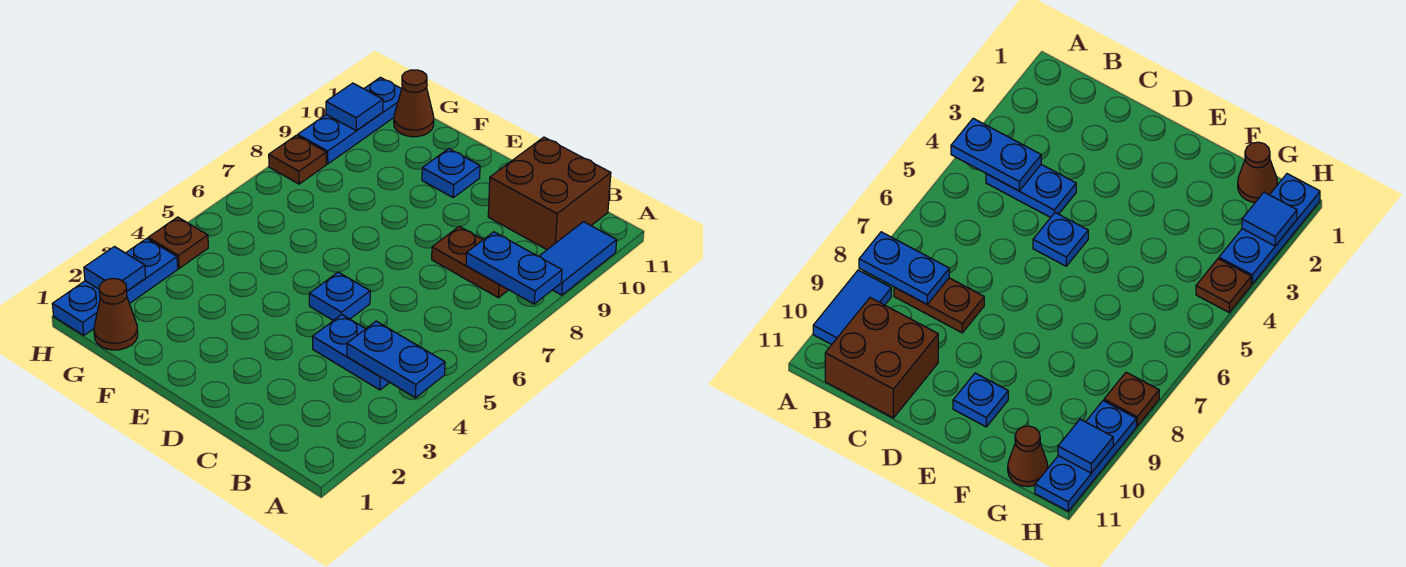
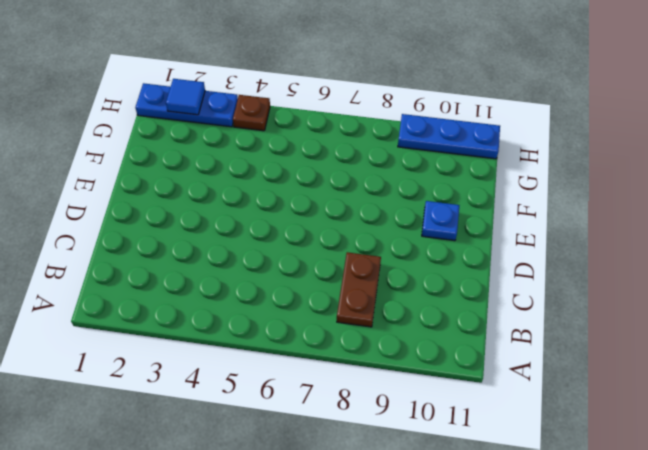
none -> blue 1x2 tile [539,222,617,295]
none -> blue 1x2 plate [313,315,390,390]
none -> brown 2x2 brick [488,137,611,249]

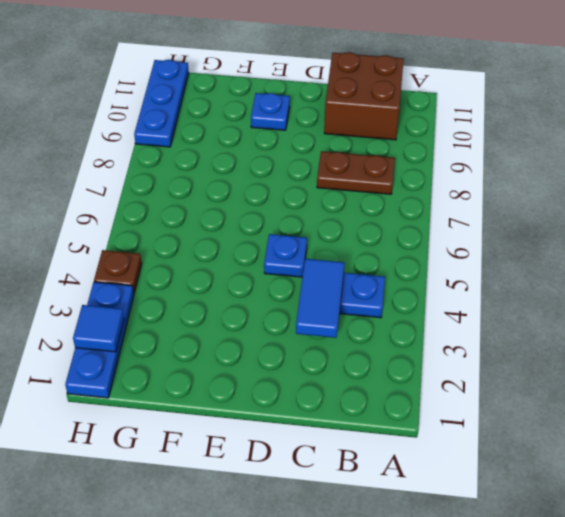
blue 1x2 tile [296,259,344,338] -> blue 1x2 tile moved to [539,222,617,295]
none -> brown 1x1 cone [94,279,138,350]
none -> brown 1x1 cone [394,70,434,137]
none -> brown 1x1 plate [269,135,326,184]

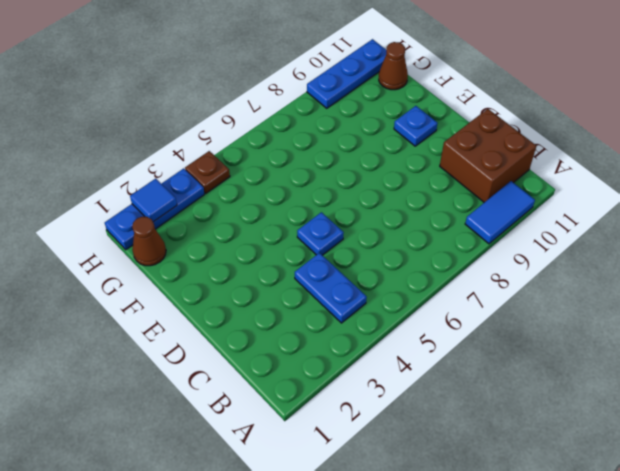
none -> brown 1x2 plate [432,226,508,298]
none -> brown 1x1 plate [269,135,326,184]
none -> blue 1x2 plate [347,321,445,398]

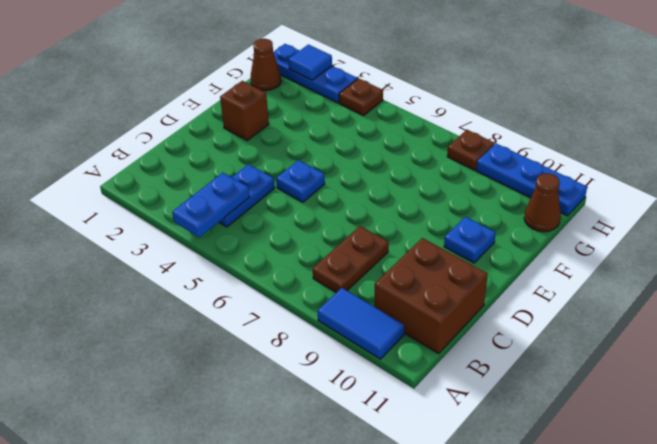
brown 1x1 brick [220,81,269,140] -> none
none -> blue 1x2 plate [466,232,562,304]
none -> blue 1x1 tile [326,83,383,131]

